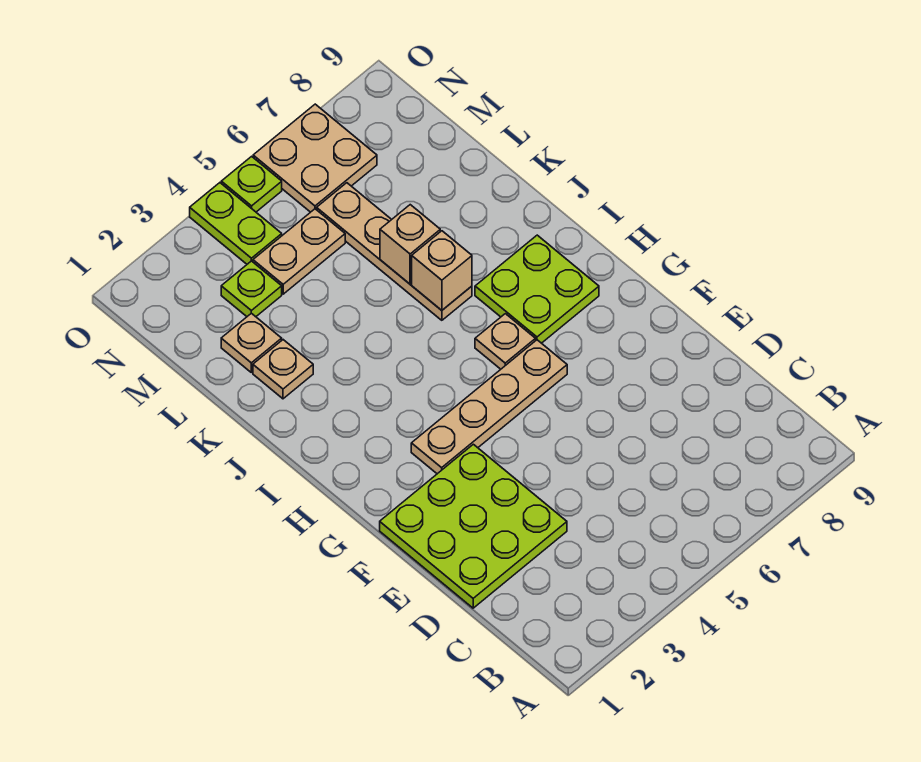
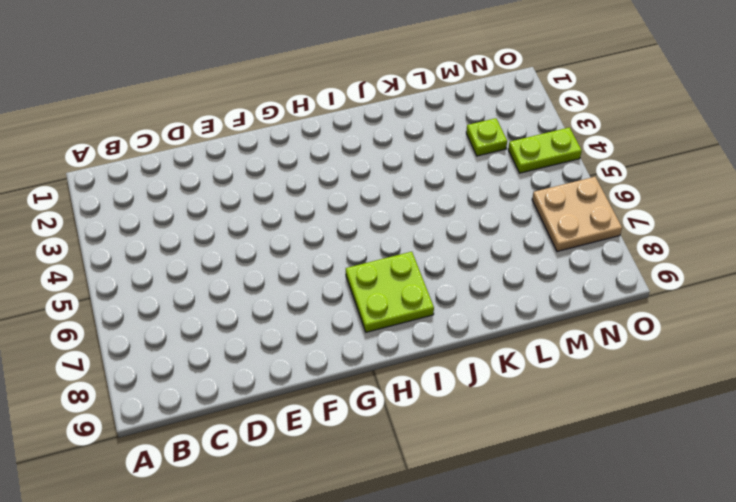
none -> lime 3x3 plate [380,444,567,608]
none -> tan 1x4 plate [411,340,567,474]
none -> tan 1x1 plate [475,314,536,369]

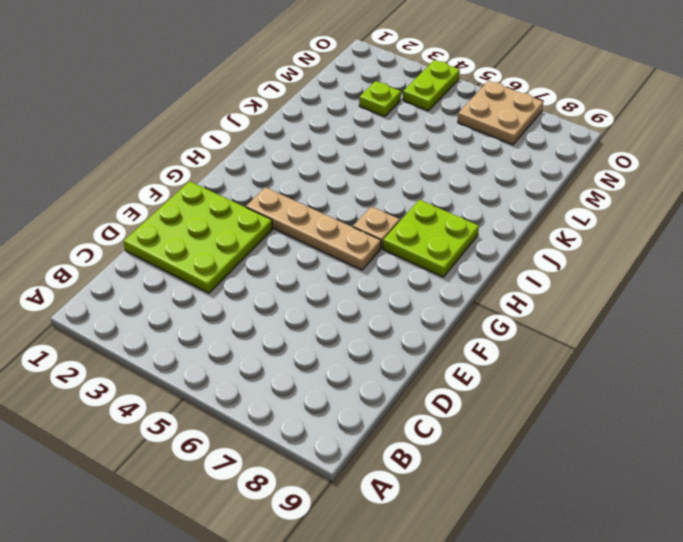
none -> tan 1x4 plate [317,183,472,320]
none -> tan 1x1 plate [253,340,313,399]
none -> tan 1x1 plate [221,313,282,372]

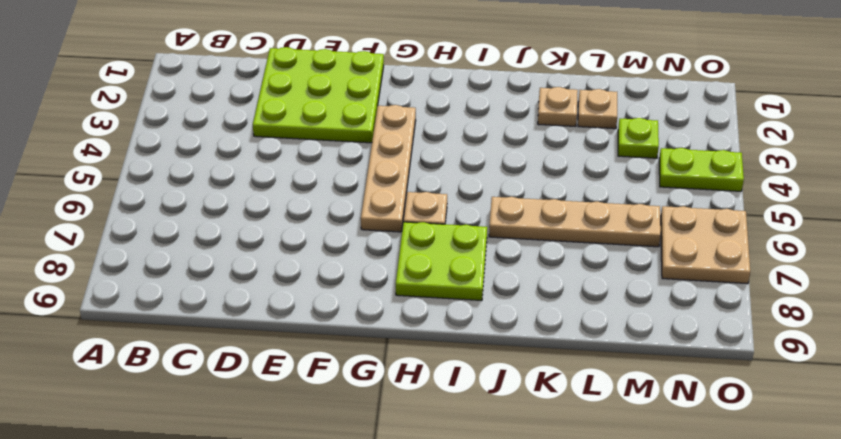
none -> tan 1x2 plate [253,209,345,294]
none -> lime 1x1 plate [221,156,282,212]
none -> tan 1x1 brick [412,231,472,310]

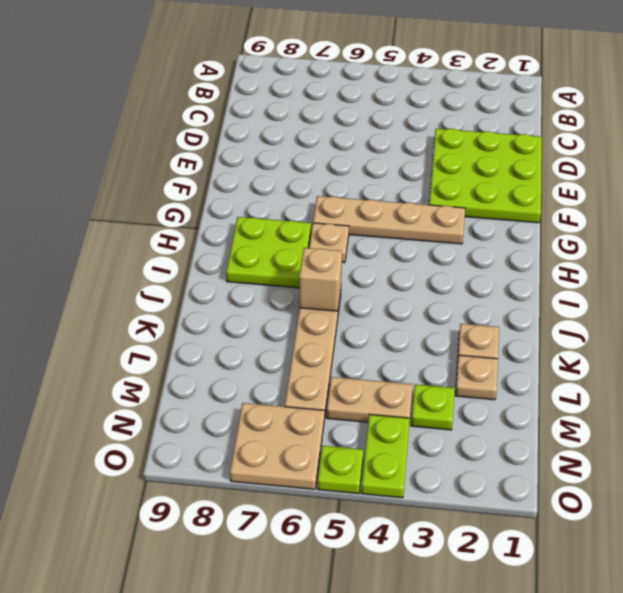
none -> tan 1x1 brick [380,205,440,284]

